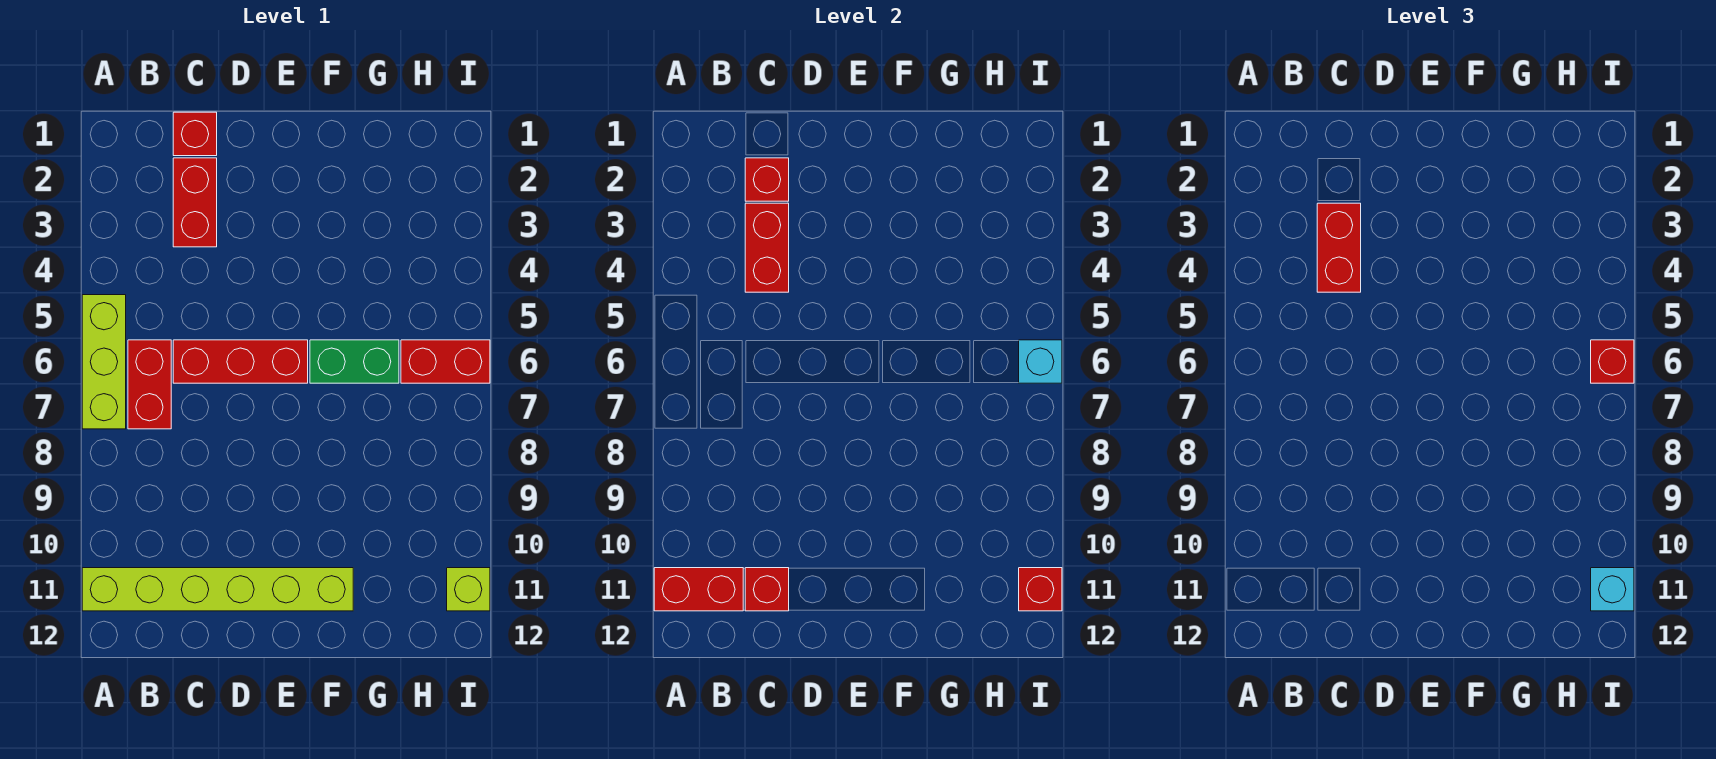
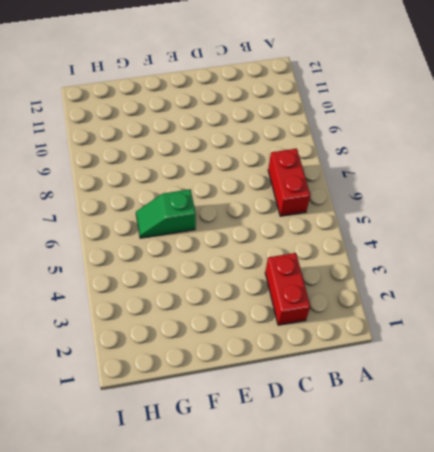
green 1x2 slope [136,189,196,238] -> green 1x2 brick [310,340,399,383]
none -> lime 1x3 brick [82,295,126,429]
none -> lime 1x6 brick [82,568,353,611]
none -> red 1x1 brick [173,112,217,156]

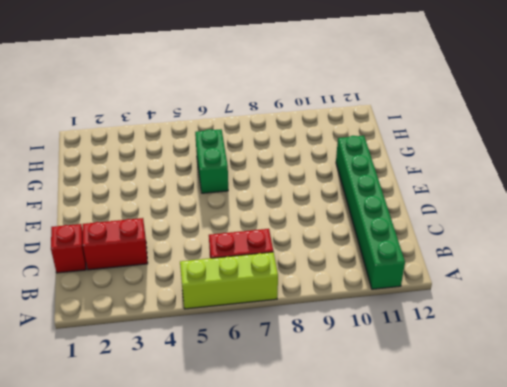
green 1x6 brick [336,136,405,289] -> lime 1x6 brick [82,568,353,611]
none -> red 1x3 brick [173,340,308,383]
none -> red 1x2 brick [401,340,490,383]
none -> lime 1x1 brick [447,568,490,611]

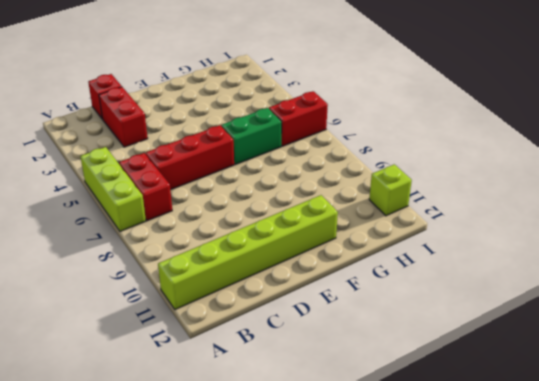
none -> red 1x2 brick [654,568,743,611]
none -> red 1x1 brick [745,158,789,201]
none -> red 1x2 brick [745,203,789,292]

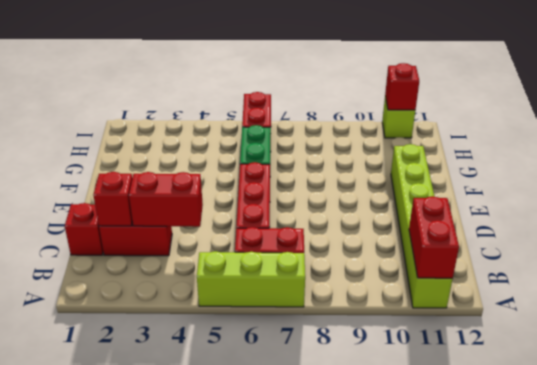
none -> red 1x1 brick [745,568,789,611]
none -> cyan 1x1 brick [1019,340,1062,383]
none -> red 1x2 brick [1317,203,1361,292]

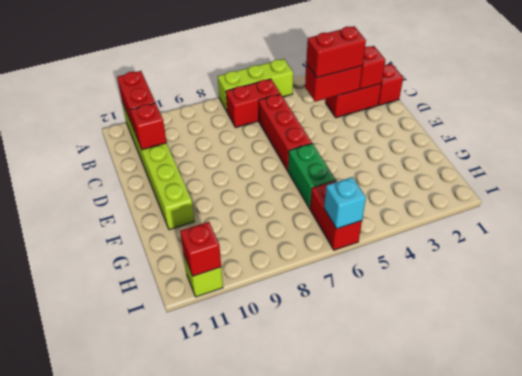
none -> red 1x1 brick [1591,340,1634,383]
none -> cyan 1x1 brick [1591,568,1634,611]

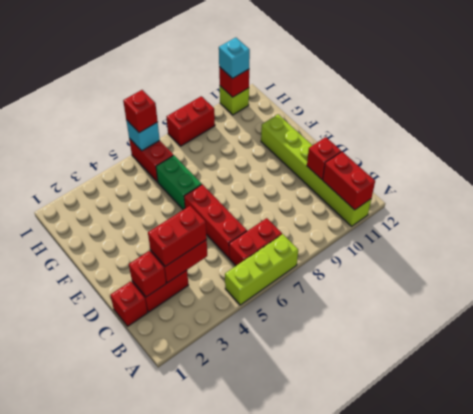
red 1x2 brick [167,96,215,146] -> none

